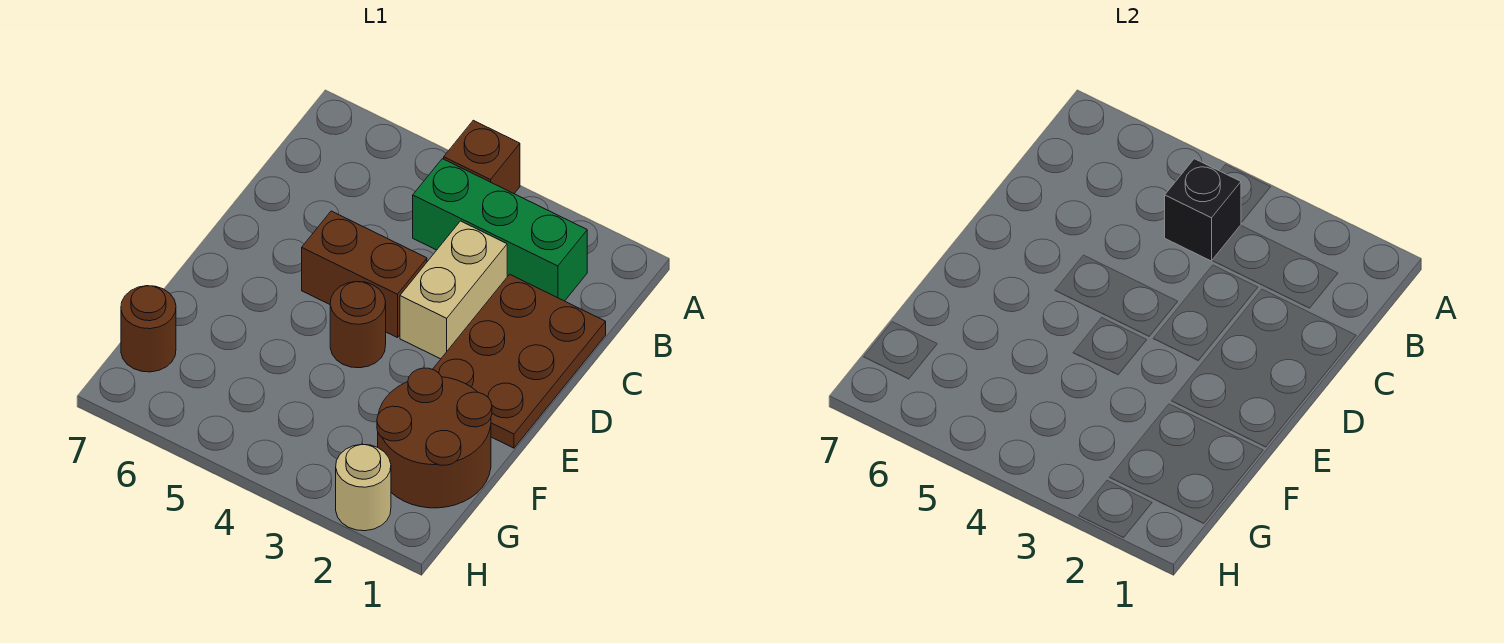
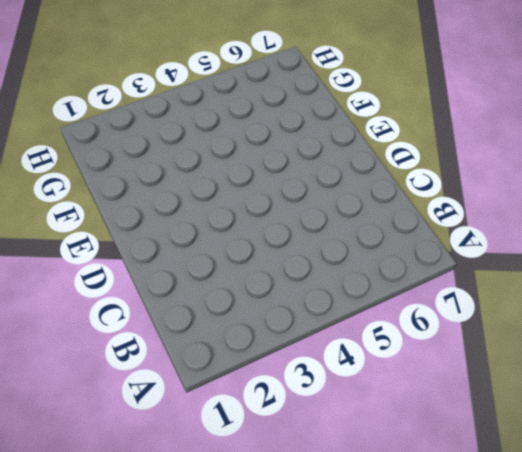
none -> brown 1x1 brick [444,120,520,194]
none -> green 1x3 brick [413,159,587,301]

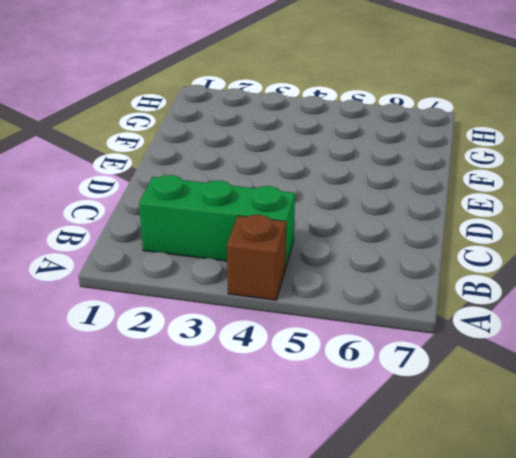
none -> brown 2x3 plate [433,274,606,448]
none -> tan 1x2 brick [400,221,507,359]

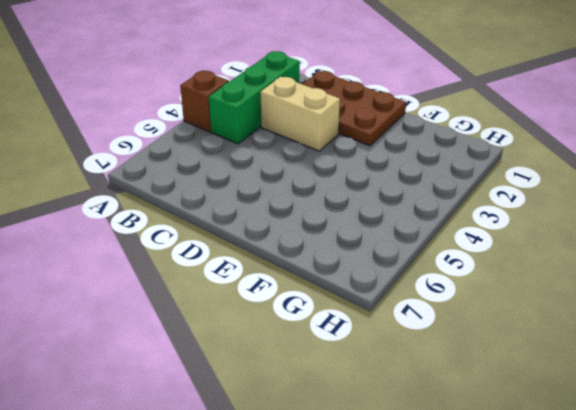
none -> brown 1x2 brick [302,211,427,338]
none -> brown 1x1 round brick [330,282,386,368]

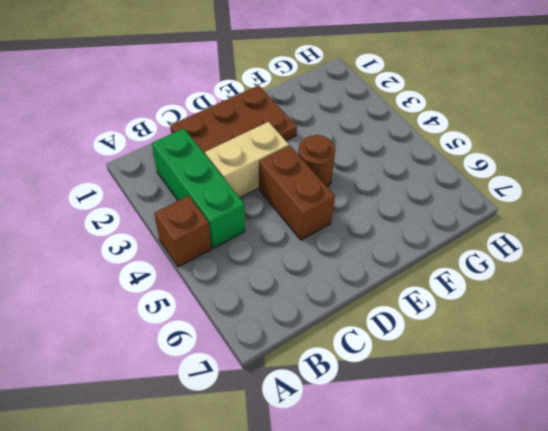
none -> brown 2x2 round brick [377,368,492,508]
none -> brown 1x1 round brick [121,286,176,372]

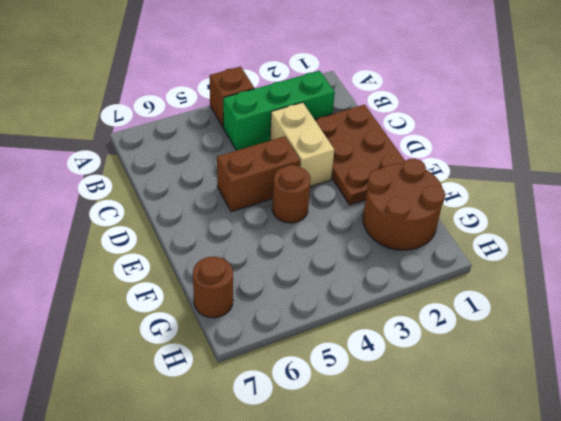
none -> tan 1x1 round brick [336,444,391,531]
none -> black 1x1 brick [1165,159,1241,261]

